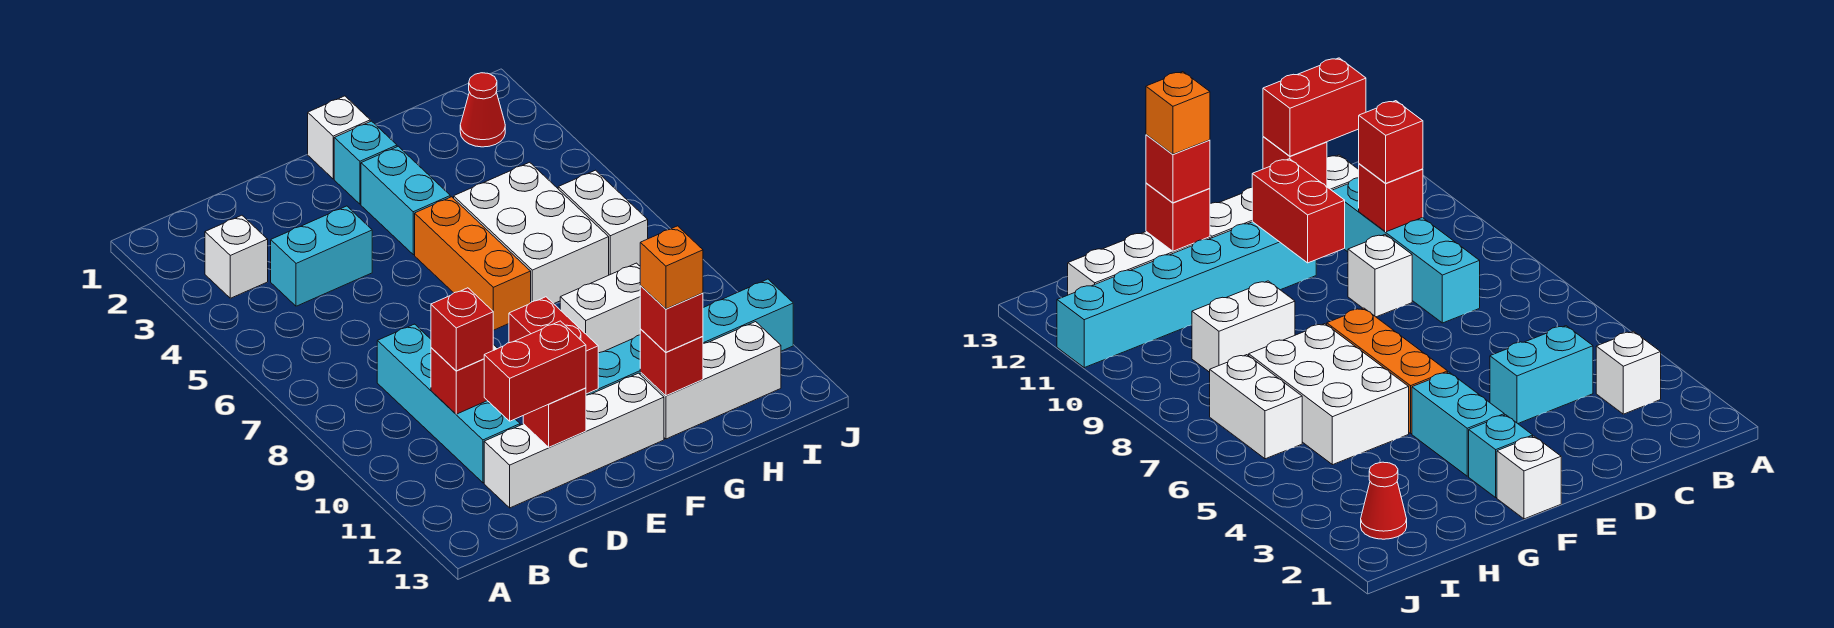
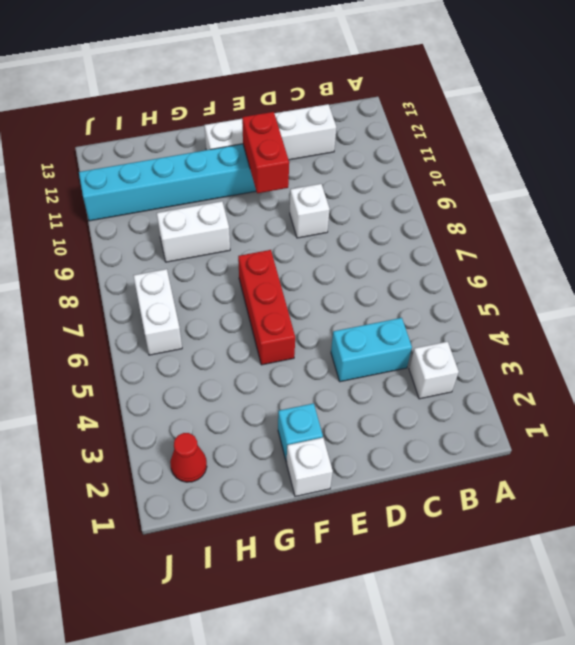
red 1x3 brick [238,250,295,365] -> orange 1x3 brick [415,197,531,330]
none -> cyan 1x4 brick [377,324,520,483]
none -> cyan 1x2 brick [361,146,450,255]
none -> white 2x3 brick [454,162,609,304]

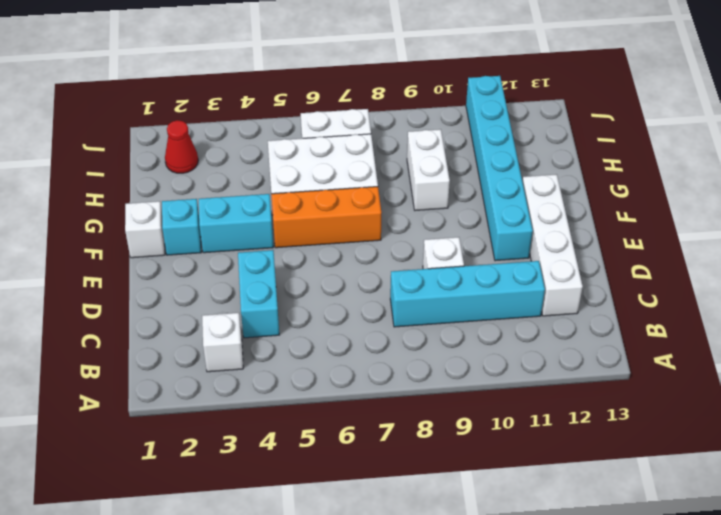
none -> white 1x3 brick [640,322,781,439]
none -> red 1x1 brick [431,348,487,414]
none -> red 1x1 brick [523,388,586,447]

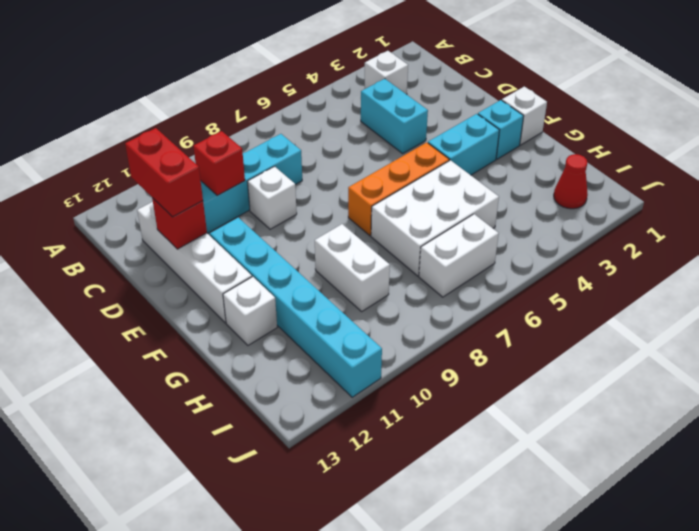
white 1x1 brick [223,277,277,345] -> white 1x3 brick [640,322,781,439]
none -> red 1x2 brick [509,297,598,394]
none -> red 1x1 brick [640,329,703,396]
none -> red 1x1 brick [431,288,493,371]

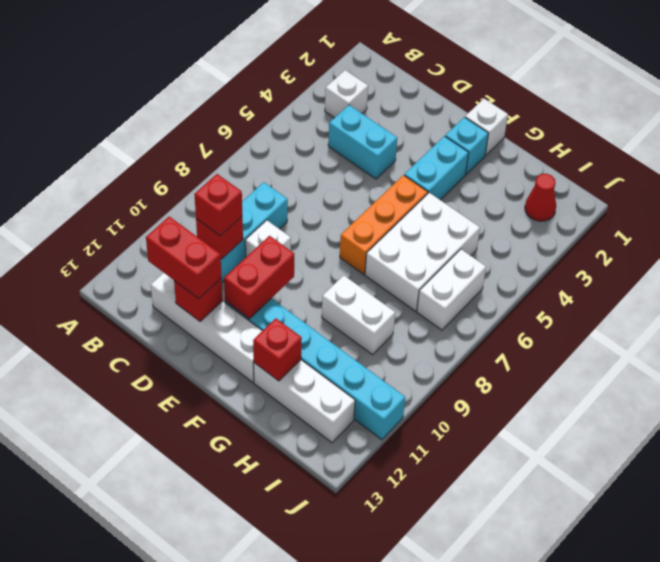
none -> red 1x1 brick [640,286,703,352]
none -> orange 1x1 brick [640,226,703,309]

